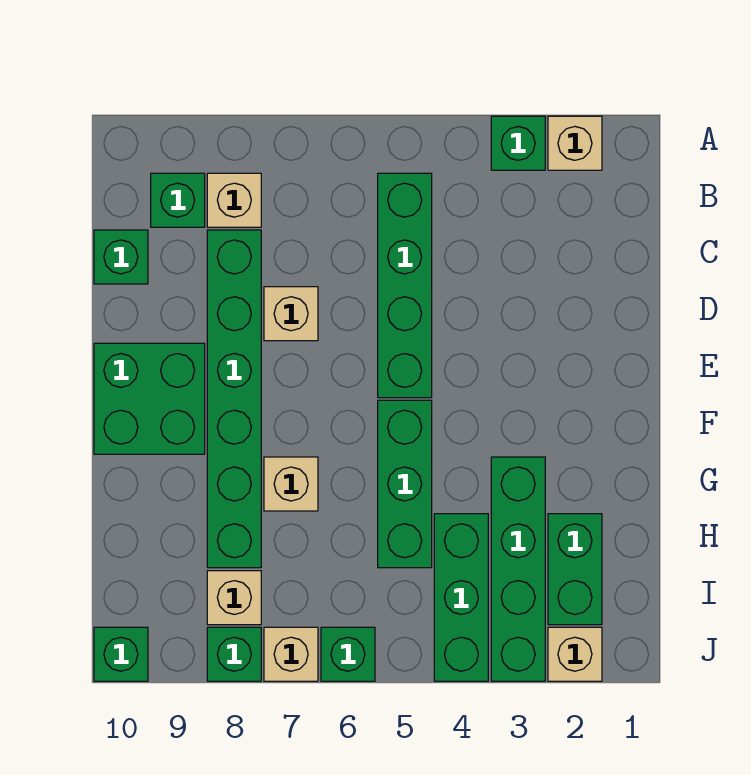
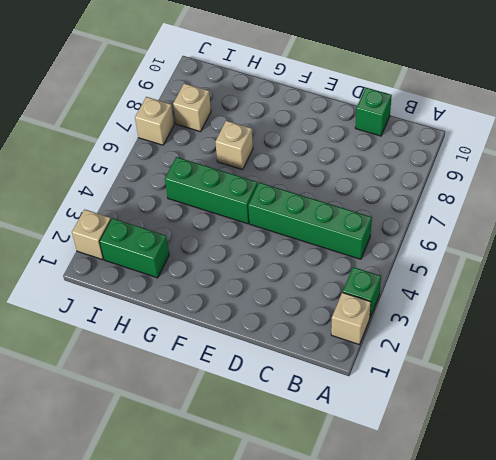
none -> tan 1x1 brick [207,173,261,227]
none -> green 1x1 brick [151,173,205,227]
none -> green 1x6 brick [207,230,261,568]

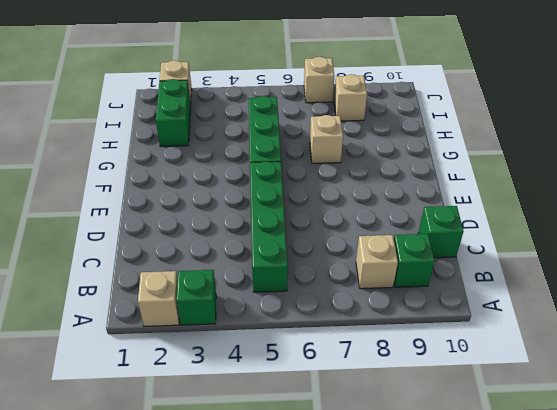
none -> green 1x6 brick [207,230,261,568]
none -> tan 1x1 brick [264,287,318,341]
none -> green 2x2 brick [94,343,205,454]

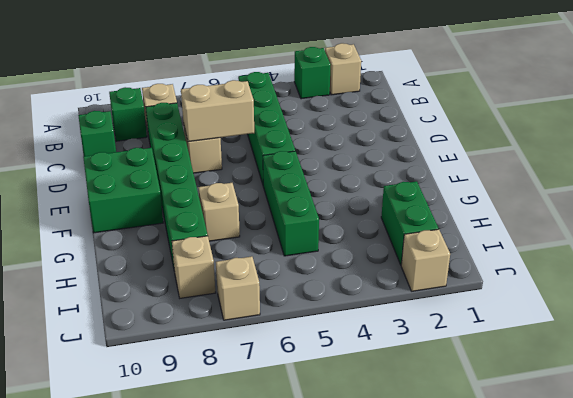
tan 1x2 brick [181,80,254,142] -> none
none -> green 1x4 brick [491,457,545,681]
none -> green 1x3 brick [434,514,488,681]
none -> green 1x1 brick [321,627,375,681]

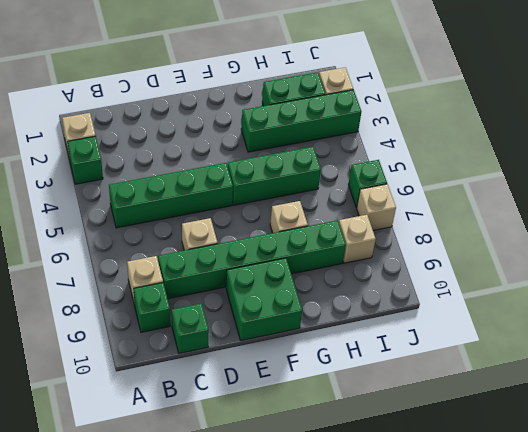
none -> green 1x3 brick [434,514,488,681]
none -> green 1x1 brick [207,627,261,681]
none -> green 1x1 brick [94,627,148,681]

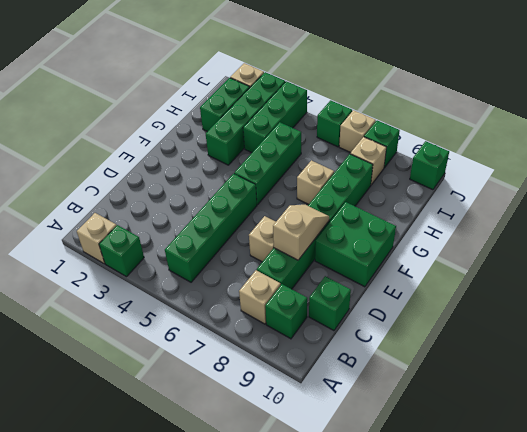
tan 1x2 slope [273,205,329,260] -> none

